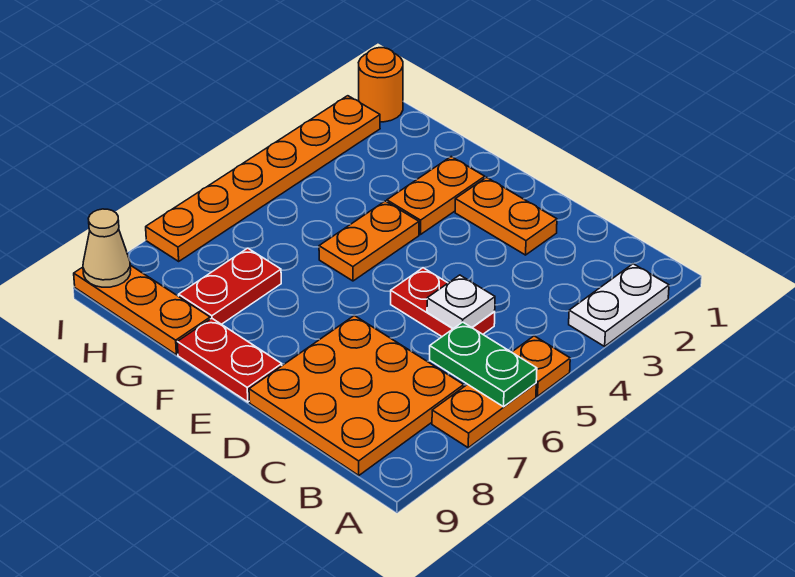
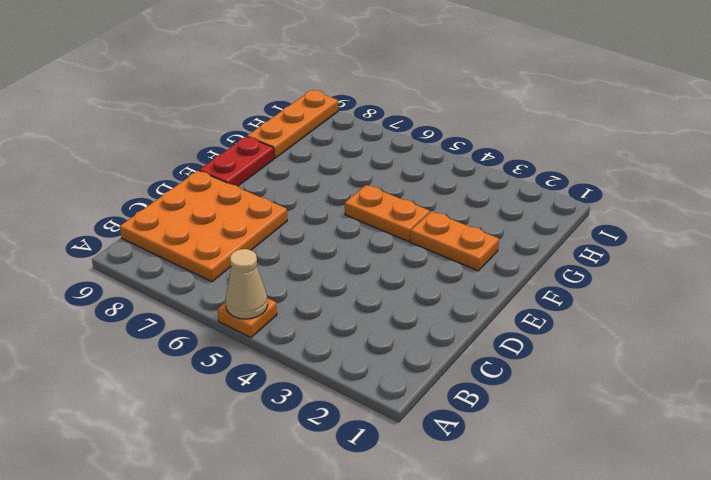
tan 1x1 cone [225,249,268,319] -> tan 1x1 cone moved to [83,209,131,287]
none -> white 1x2 plate [569,264,669,346]
none -> orange 1x2 plate [432,383,536,448]
none -> red 1x2 plate [391,268,495,337]

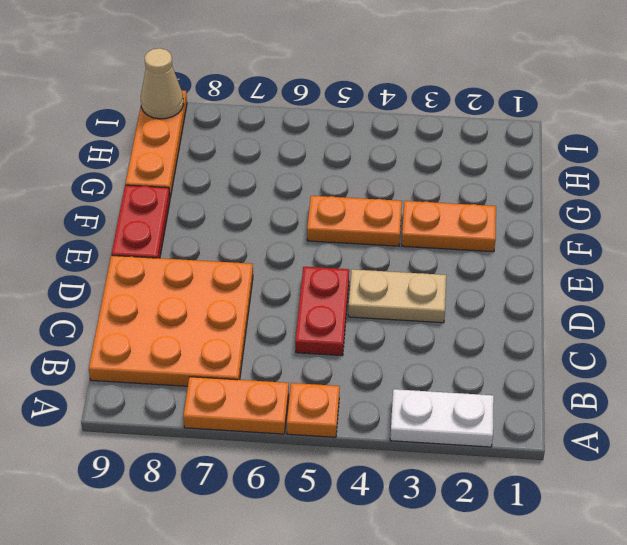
tan 1x2 plate [348,269,446,323] -> none
none -> orange 1x2 plate [455,177,557,255]
none -> red 1x2 plate [179,248,281,324]
none -> orange 1x1 round brick [358,48,403,122]

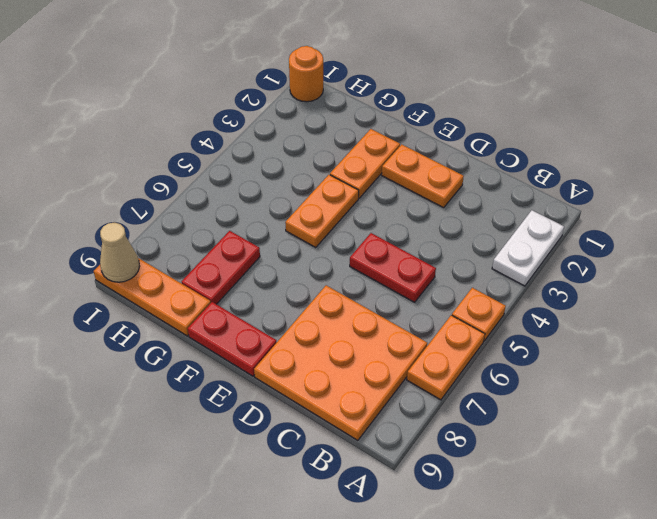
none -> orange 1x6 plate [146,96,380,261]
none -> green 1x2 plate [430,322,537,407]
none -> white 1x1 plate [427,275,495,329]

